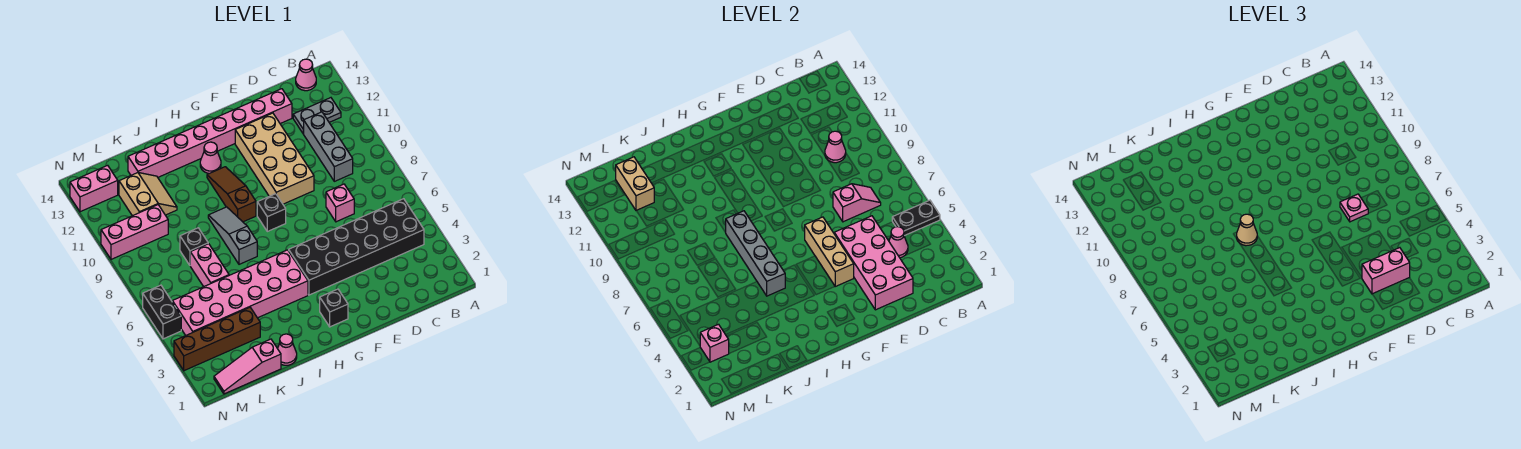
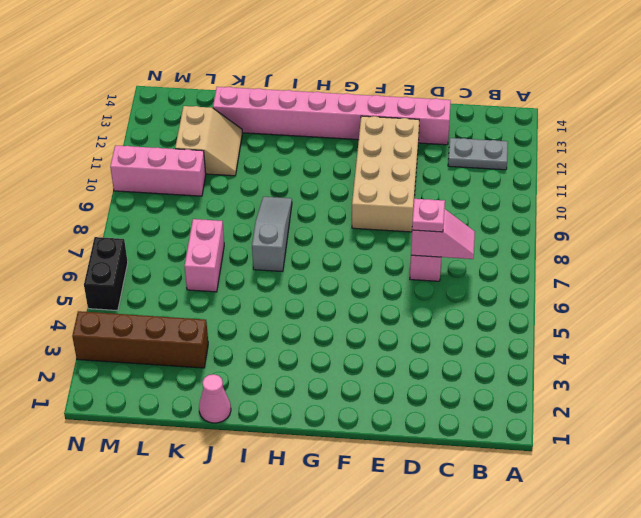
none -> black 2x6 brick [289,199,424,295]
none -> pink 1x1 cone [296,59,316,91]
none -> grey 1x3 brick [304,112,353,181]
none -> black 1x1 brick [320,289,348,327]

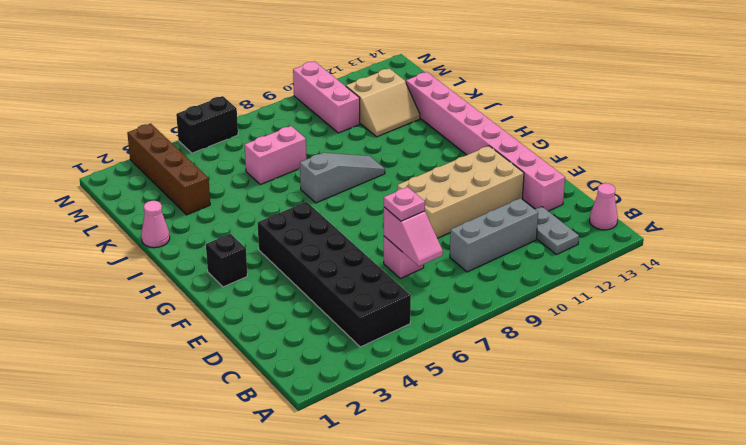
none -> black 1x1 brick [257,194,286,231]
none -> pink 2x6 brick [172,250,308,335]
none -> brown 1x3 slope [207,167,256,222]
none -> pink 1x1 cone [200,142,221,174]

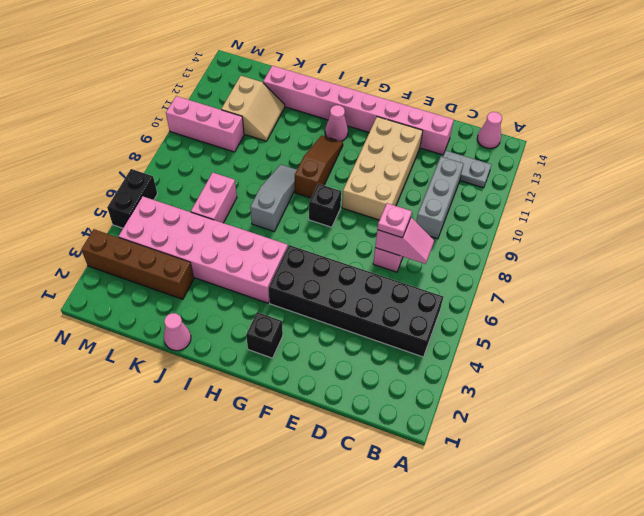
none -> pink 1x3 slope [214,339,281,394]
none -> black 1x1 brick [180,228,208,265]
none -> pink 1x2 brick [70,165,118,212]
none -> black 1x2 plate [892,200,940,236]

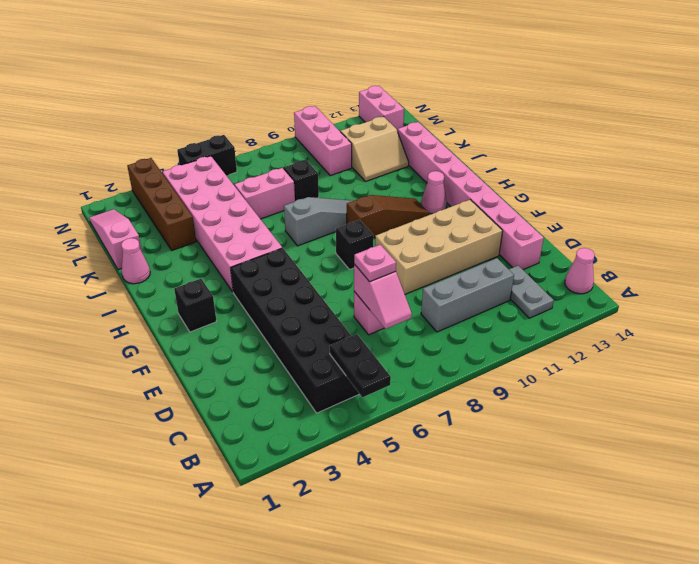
none -> pink 1x1 cone [889,227,908,258]
none -> pink 1x1 cone [825,131,846,163]
none -> pink 2x4 brick [834,216,913,310]
none -> tan 1x3 brick [805,217,854,286]

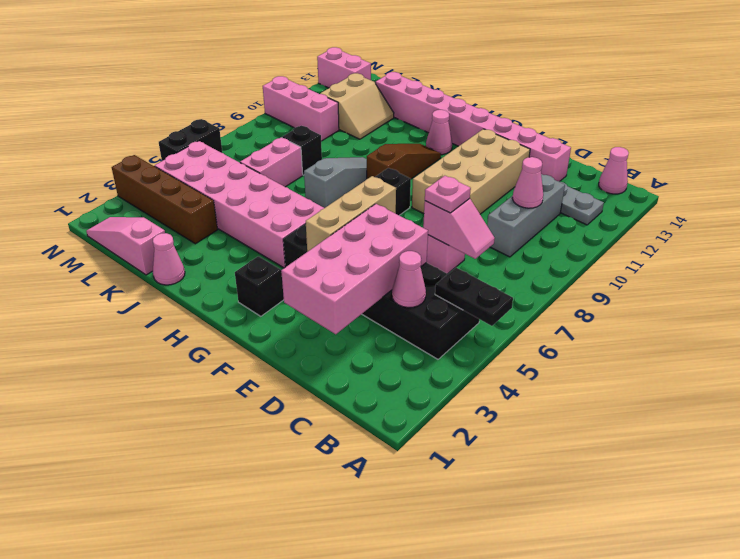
none -> grey 1x4 brick [725,211,785,296]
none -> tan 1x2 brick [616,157,654,210]
none -> pink 1x1 brick [700,324,729,362]
none -> pink 1x2 brick [1362,248,1410,294]

